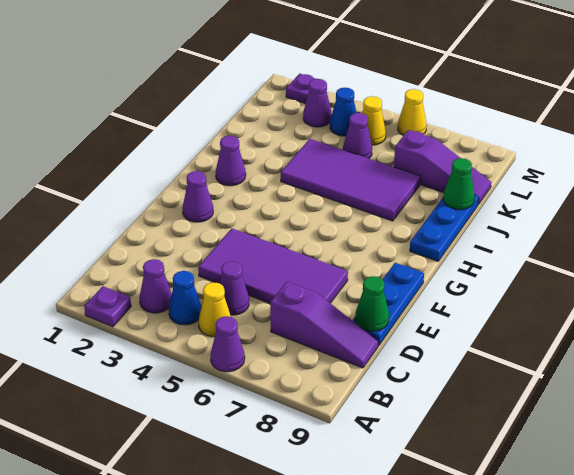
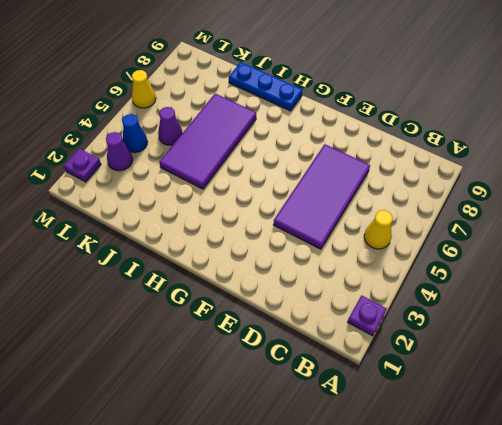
none -> purple 1x1 cone [211,316,245,372]
none -> purple 1x1 cone [139,259,172,313]
none -> blue 1x1 cone [169,271,202,325]

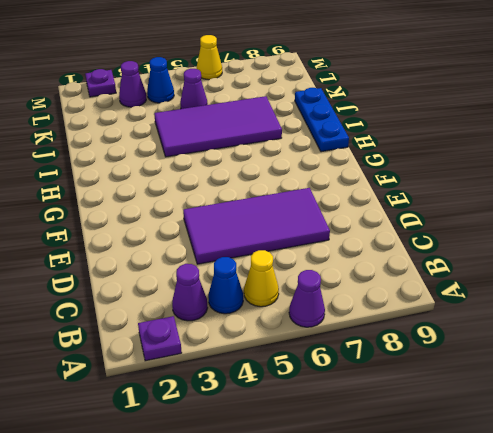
none -> purple 1x1 cone [220,261,249,315]
none -> purple 1x3 slope [270,282,379,368]
none -> blue 1x3 plate [352,263,424,345]

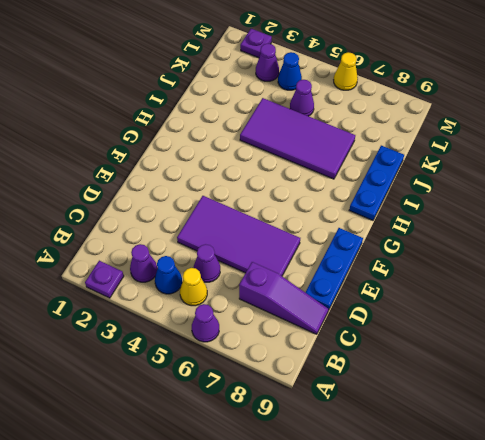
none -> purple 1x1 cone [183,171,213,222]
none -> purple 1x1 cone [216,136,246,186]
none -> purple 1x3 slope [394,130,491,204]

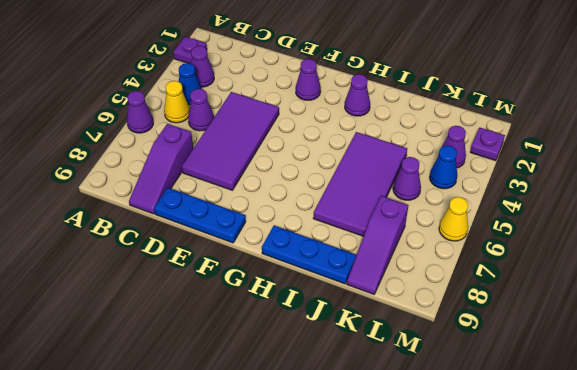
none -> yellow 1x1 cone [362,96,386,145]
none -> green 1x1 cone [355,276,389,331]
none -> green 1x1 cone [443,158,475,209]

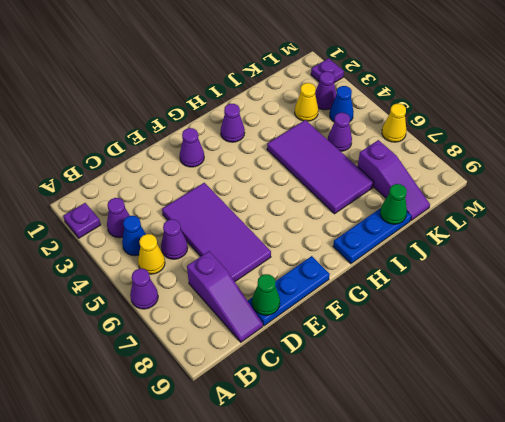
yellow 1x1 cone [295,83,318,121] -> yellow 1x1 cone moved to [362,96,386,145]

